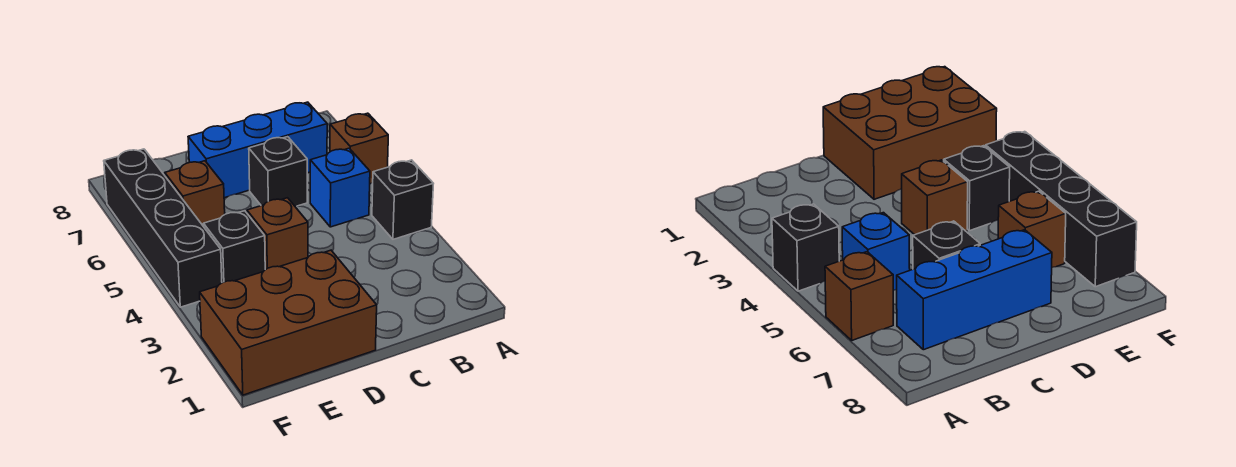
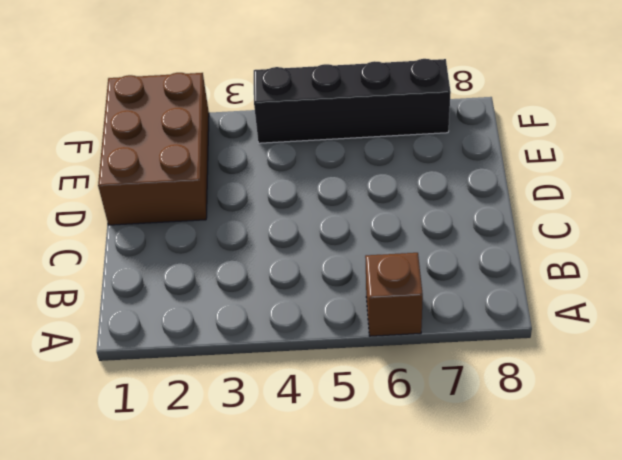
none -> black 1x1 brick [372,160,434,239]
none -> blue 1x1 brick [310,148,370,227]

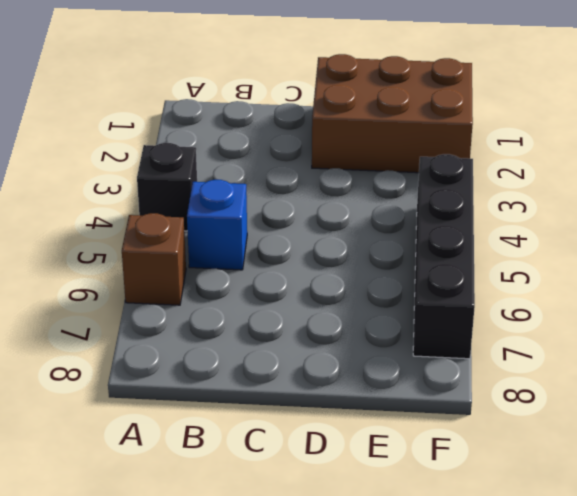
none -> blue 1x3 brick [188,102,327,198]
none -> black 1x1 brick [249,137,307,207]

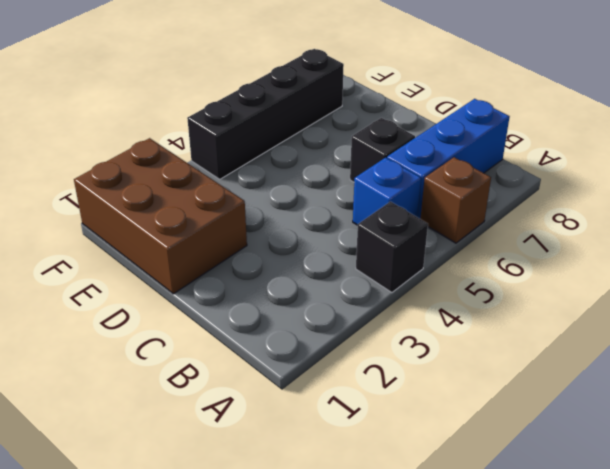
blue 1x3 brick [387,99,510,219] -> blue 1x3 brick turned to [188,102,327,198]
none -> brown 1x1 brick [247,198,308,270]
none -> black 1x1 brick [204,211,265,283]

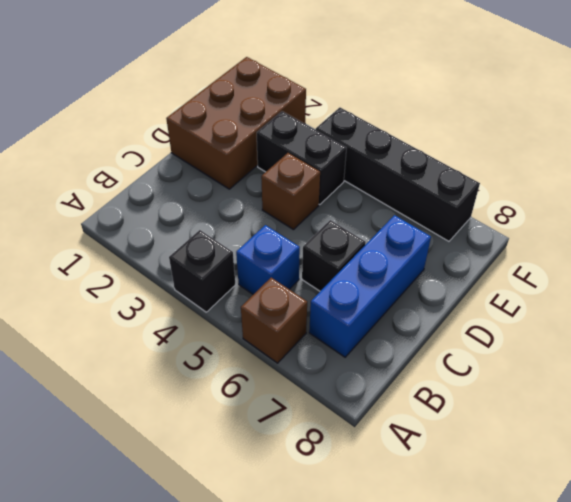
black 1x2 brick [257,111,347,205] -> black 1x1 brick [204,211,265,283]
none -> brown 1x1 brick [165,161,225,227]

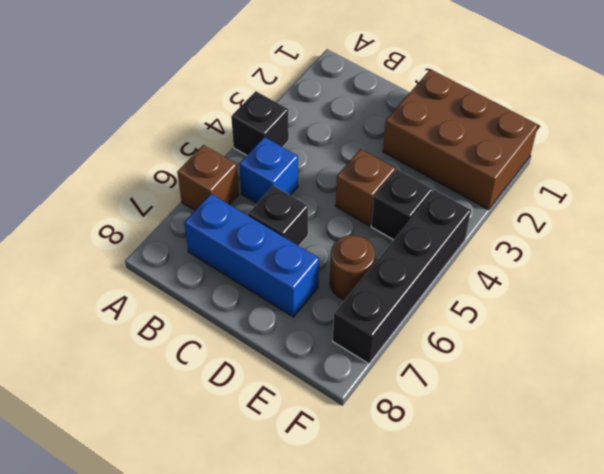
brown 1x1 round brick [330,235,375,300] -> brown 1x1 brick [165,161,225,227]

